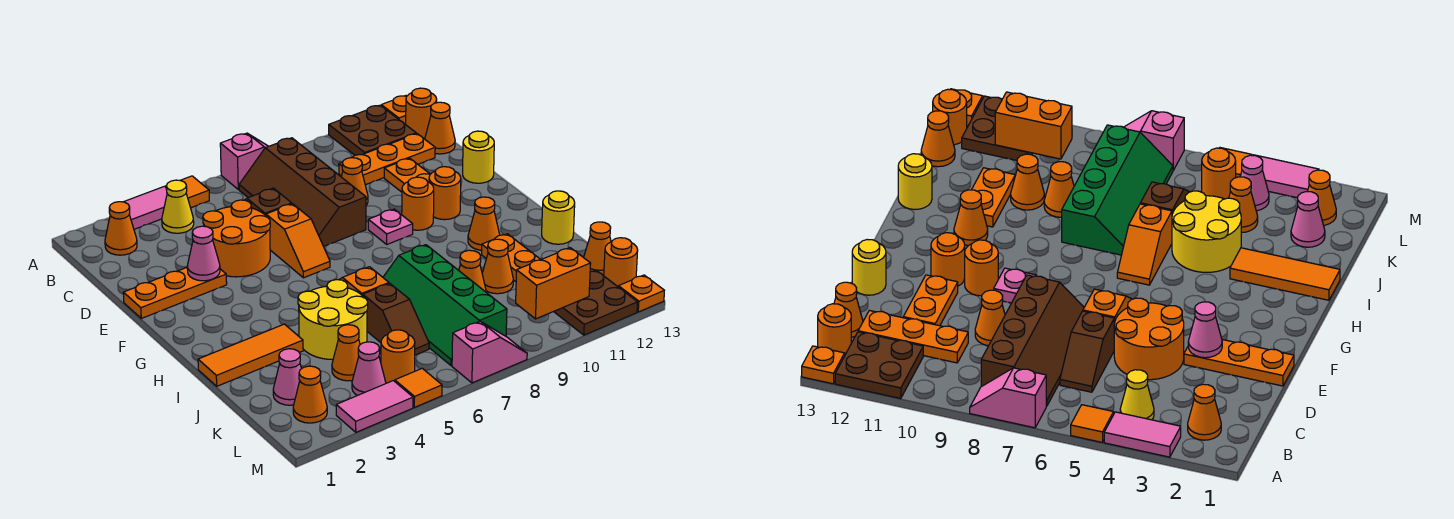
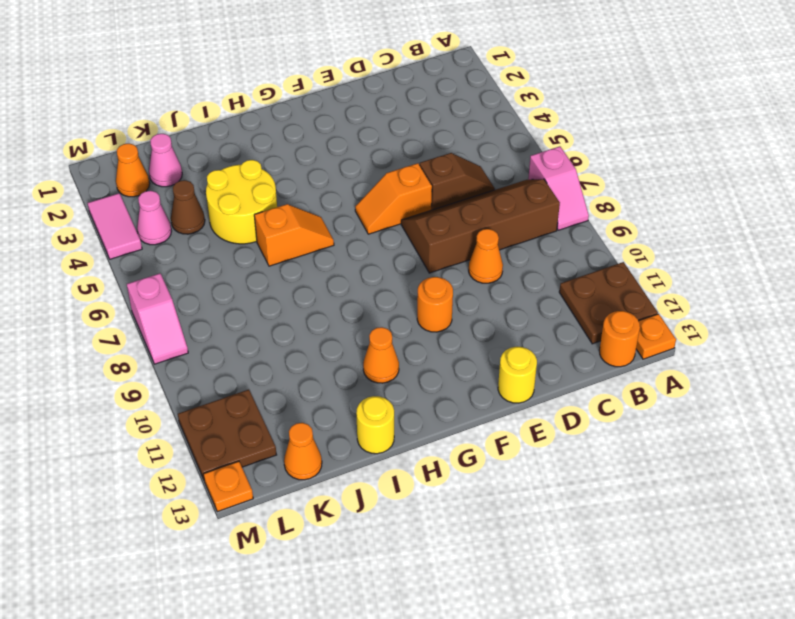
brown 1x1 cone [171,180,205,234] -> orange 1x1 cone [332,325,360,381]
none -> pink 1x2 tile [124,186,167,229]
none -> orange 1x1 tile [180,176,209,208]
none -> orange 1x1 cone [105,202,137,255]
none -> yellow 1x1 cone [162,180,194,233]

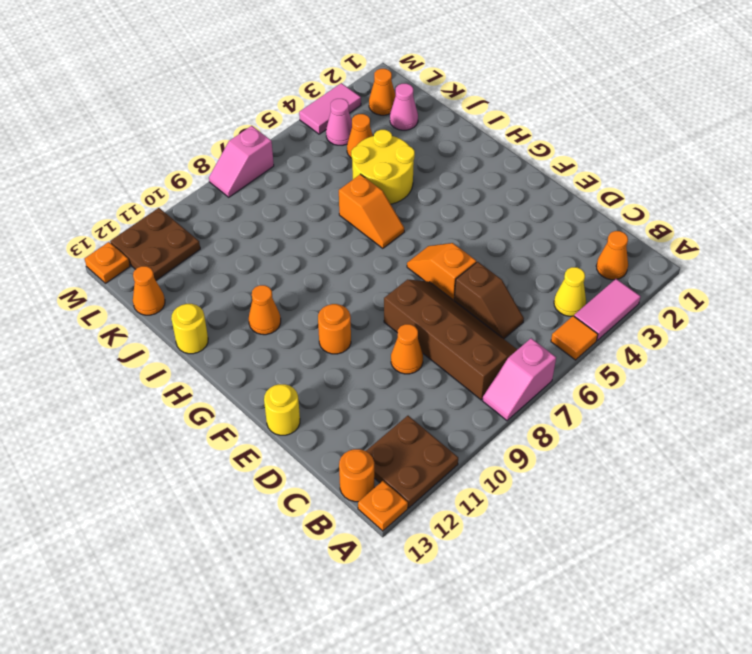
none -> orange 1x3 plate [339,134,435,185]
none -> orange 1x1 cone [425,102,455,154]
none -> orange 2x2 round brick [203,200,270,277]
none -> orange 1x2 plate [384,158,430,192]

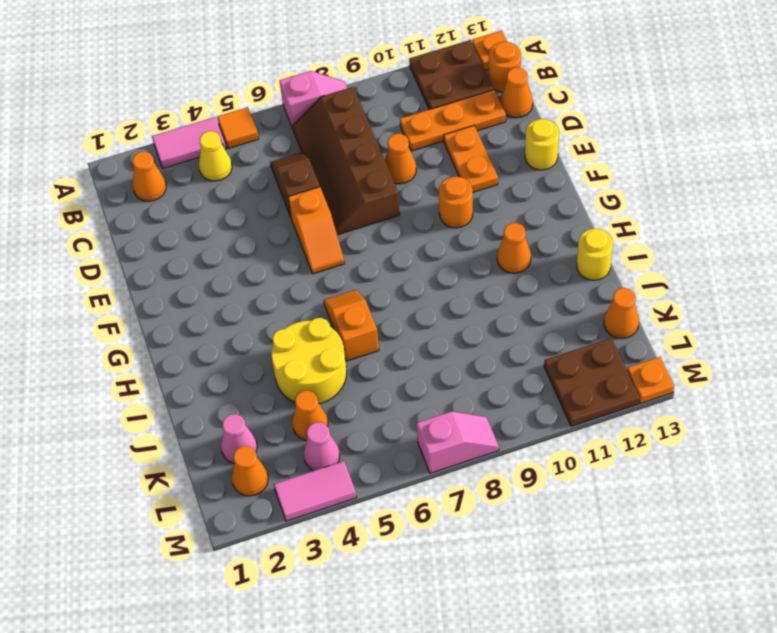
none -> orange 2x2 round brick [203,200,270,277]
none -> orange 1x3 plate [123,268,227,318]
none -> pink 1x1 plate [368,209,413,244]
none -> orange 1x1 round brick [429,167,461,220]

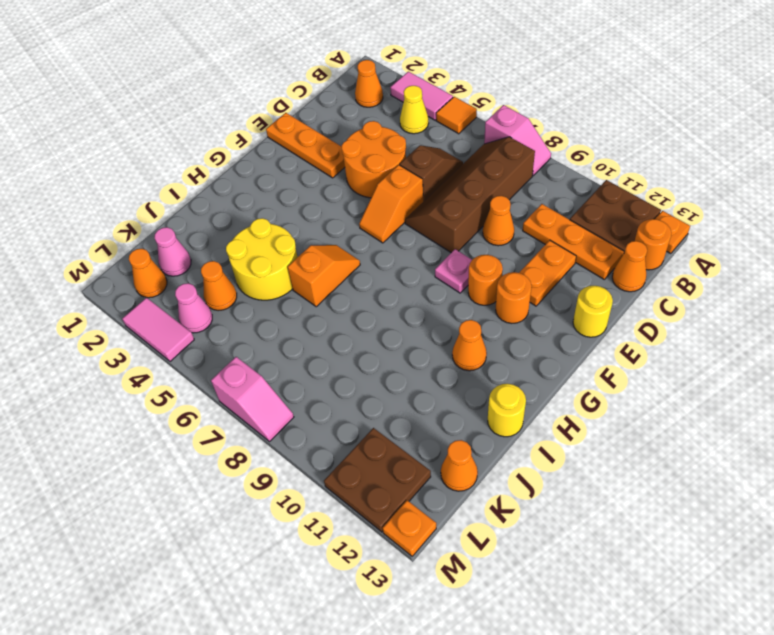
none -> orange 1x3 tile [198,324,303,386]
none -> green 2x4 slope [383,245,507,366]
none -> orange 1x2 plate [481,234,541,282]
none -> brown 1x2 slope [363,283,429,355]

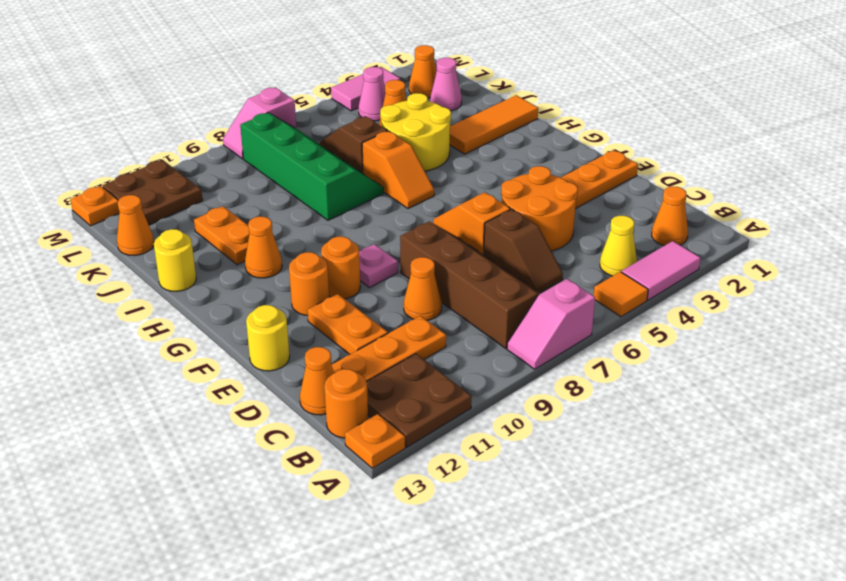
none -> orange 1x1 cone [459,250,486,292]
none -> orange 1x1 cone [482,239,513,294]
none -> orange 1x1 round brick [381,330,415,383]
none -> orange 1x1 round brick [604,238,638,286]

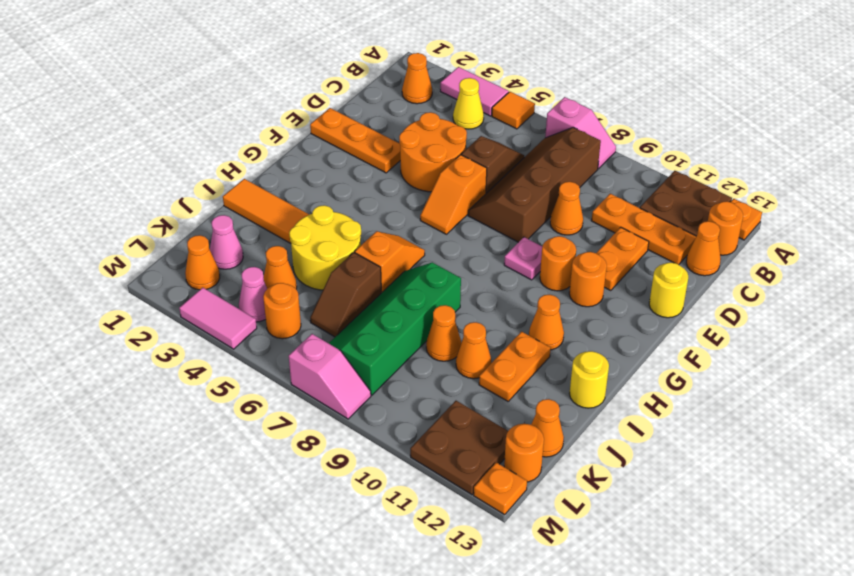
none -> orange 1x1 tile [395,368,442,407]
none -> pink 1x1 cone [187,226,220,281]
none -> orange 1x2 brick [516,248,591,319]

